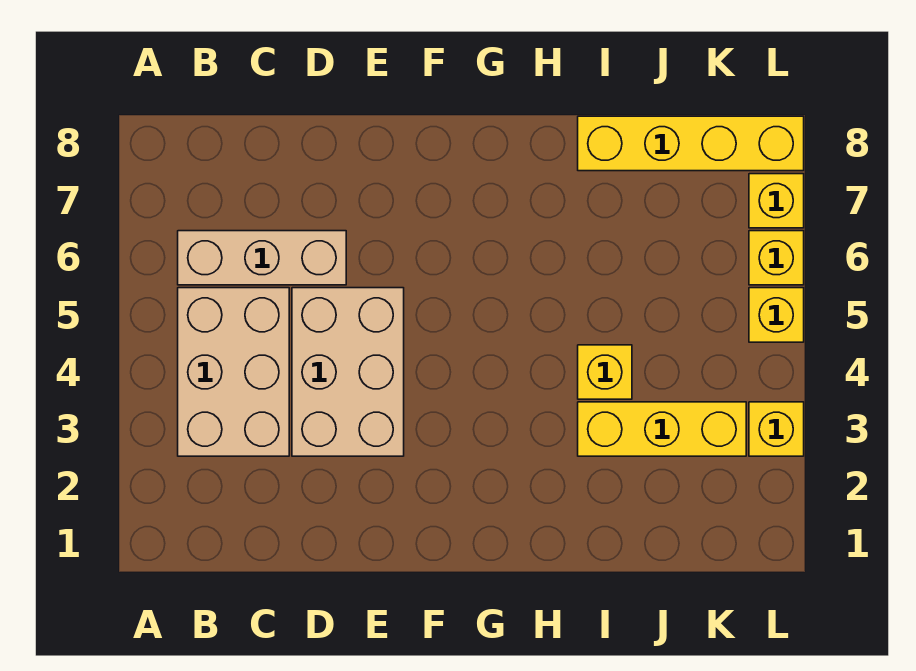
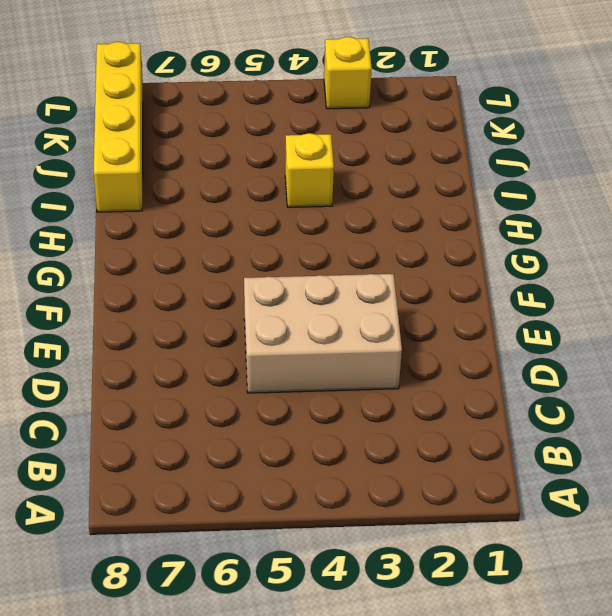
none -> tan 2x3 brick [178,288,289,456]
none -> tan 1x3 brick [178,231,346,285]

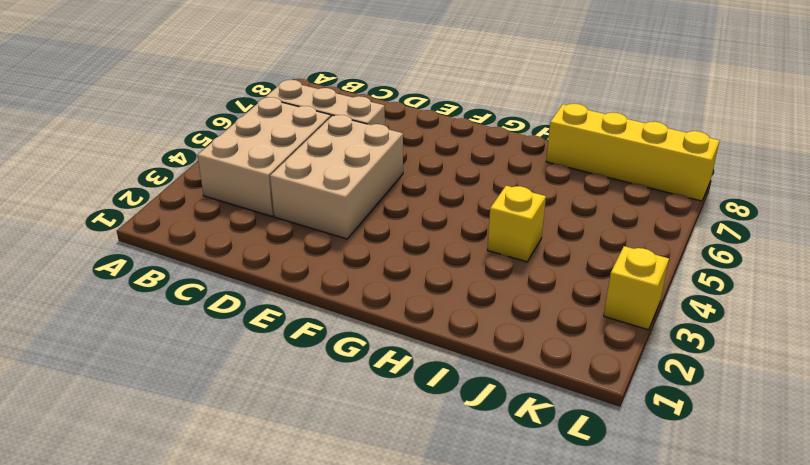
none -> yellow 1x3 brick [578,402,746,456]
none -> yellow 1x1 brick [749,288,804,342]

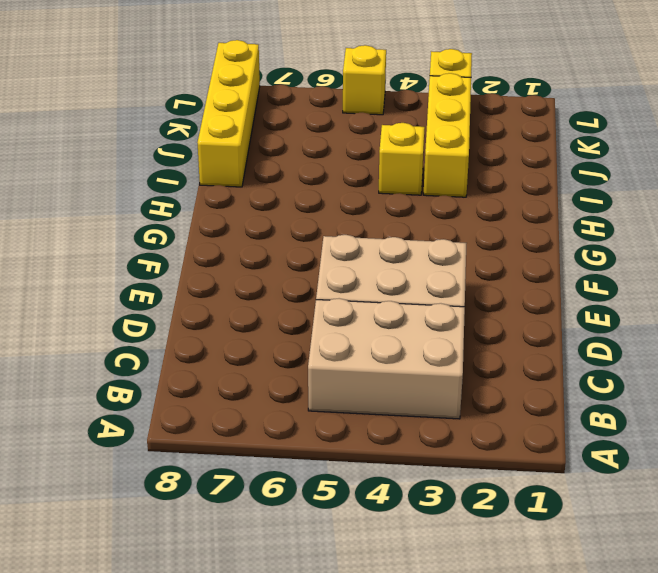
none -> tan 1x3 brick [178,231,346,285]
none -> yellow 1x1 brick [749,231,804,285]

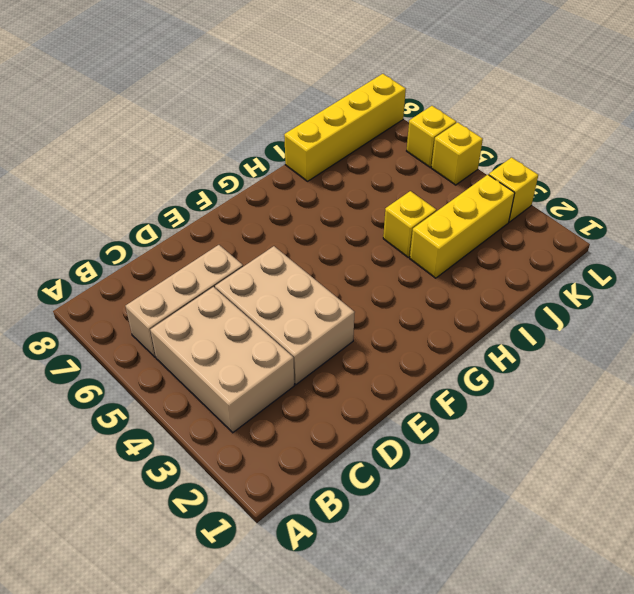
none -> yellow 1x1 brick [749,174,804,228]

